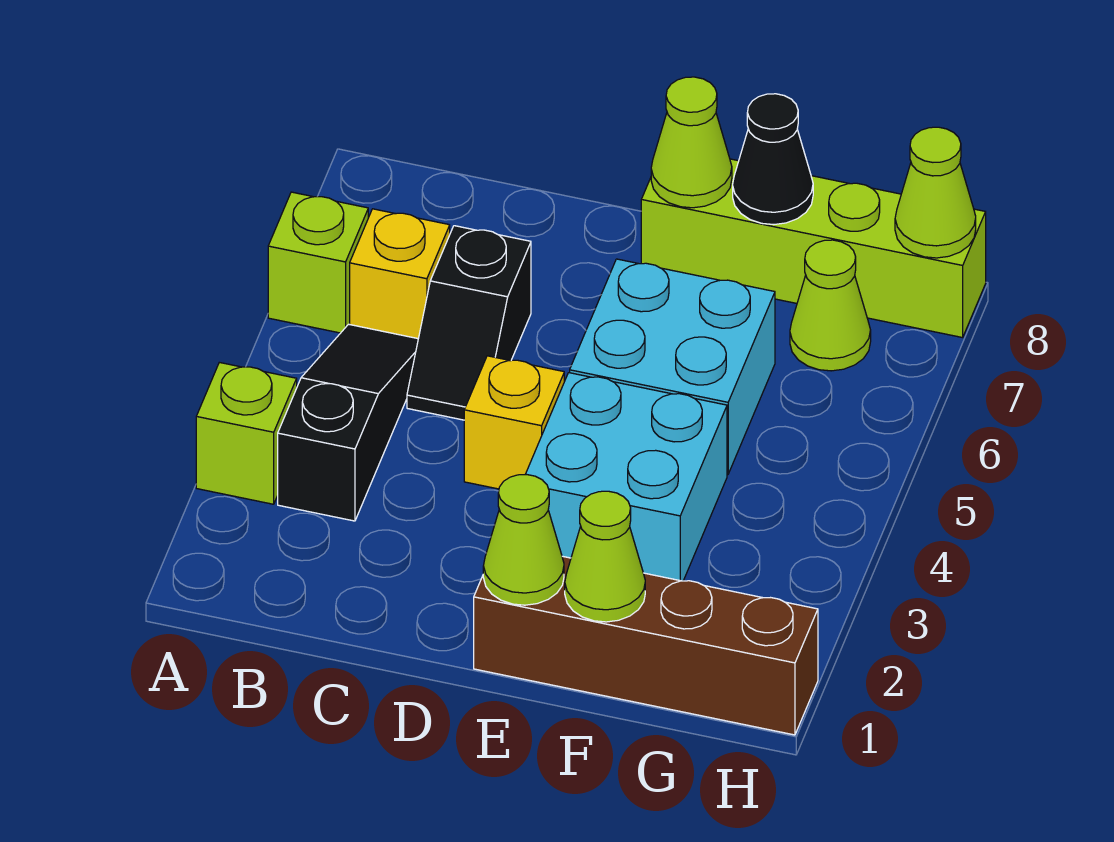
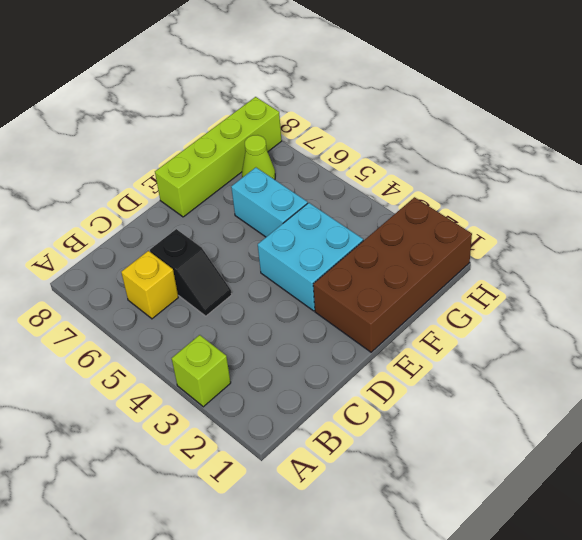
brown 2x4 brick [313,197,472,352] -> brown 1x4 brick [474,556,818,735]
cyan 1x2 brick [231,168,308,237] -> cyan 2x2 brick [570,259,775,474]
none -> lime 1x1 brick [268,192,368,333]
none -> black 1x3 slope [278,324,418,521]
none -> yellow 1x1 brick [464,356,564,489]

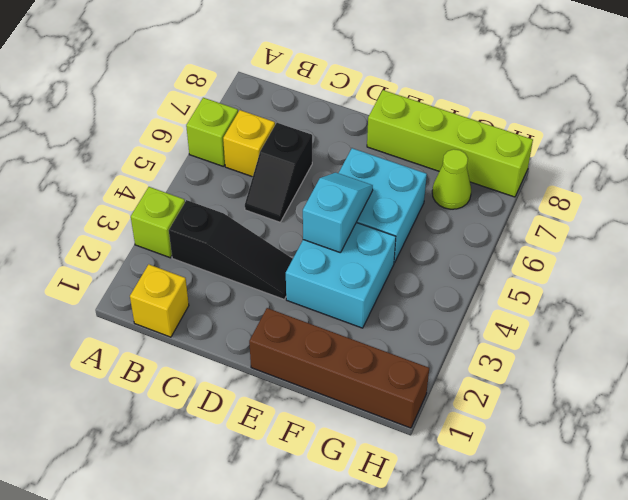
yellow 1x1 brick [130,264,189,337] -> yellow 1x1 brick moved to [464,356,564,489]
black 1x3 slope [169,200,293,299] -> black 1x3 slope turned to [278,324,418,521]
cyan 1x2 slope [303,173,373,253] -> none
none -> lime 1x1 cone [483,475,564,605]
none -> lime 1x1 cone [651,77,732,208]
none -> lime 1x1 cone [565,491,645,622]

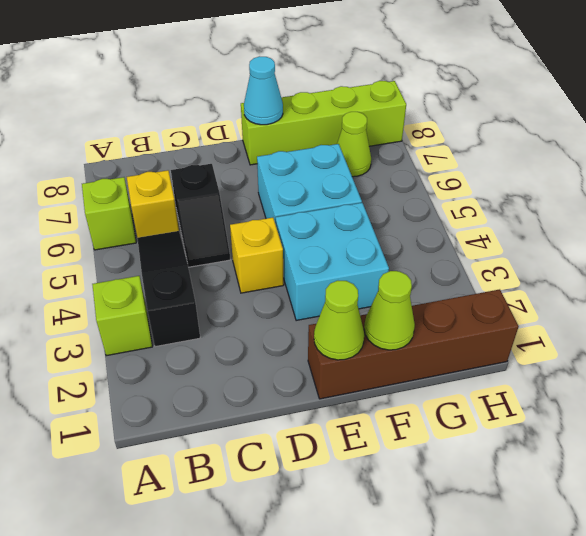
cyan 1x1 cone [244,56,283,125] -> lime 1x1 cone [651,77,732,208]
none -> black 1x1 cone [733,94,813,225]
none -> lime 1x1 cone [895,127,976,258]

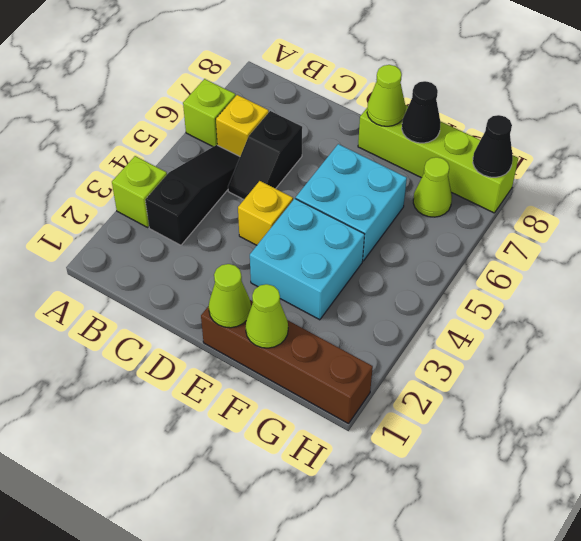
black 1x1 cone [473,115,513,177] -> lime 1x1 cone [895,127,976,258]

